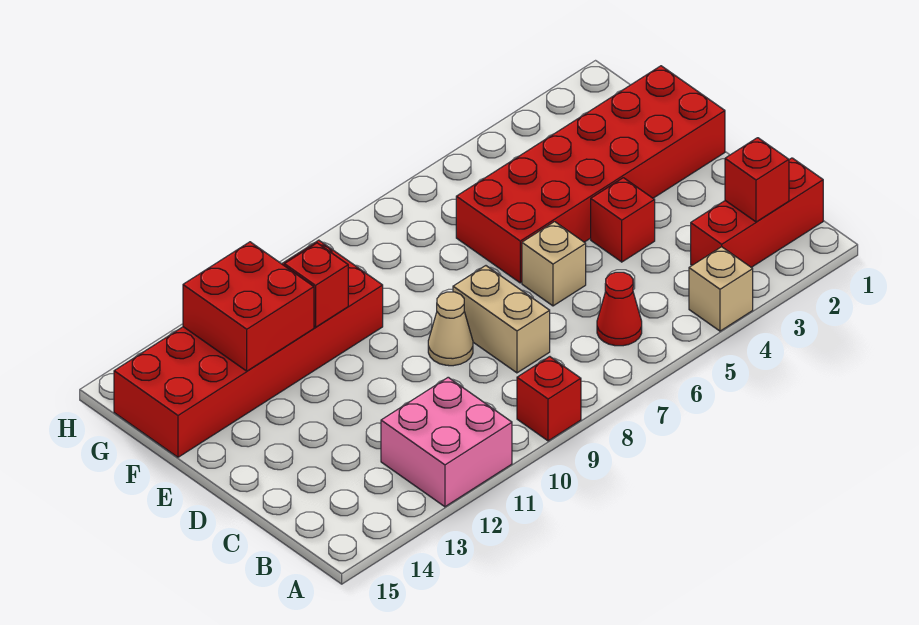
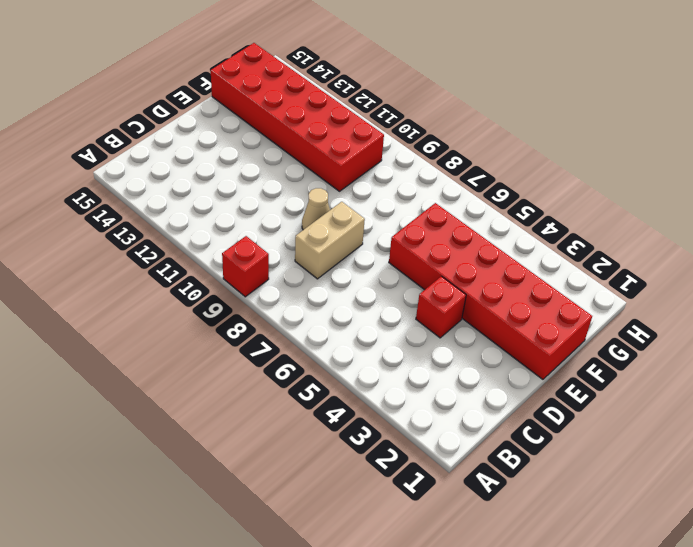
none -> tan 1x1 brick [689,247,753,331]
none -> pink 2x2 brick [381,377,512,507]
none -> red 1x3 brick [691,158,823,267]

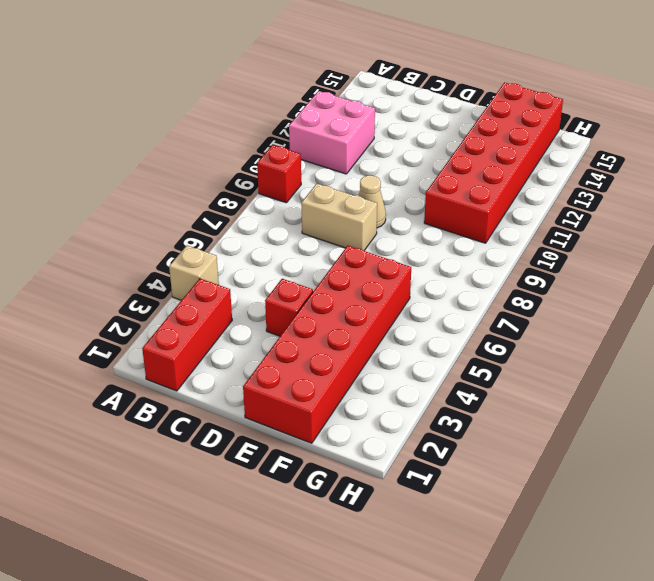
none -> red 1x1 cone [597,272,642,346]
none -> tan 1x1 brick [522,222,586,306]
none -> red 1x1 brick [725,138,789,222]

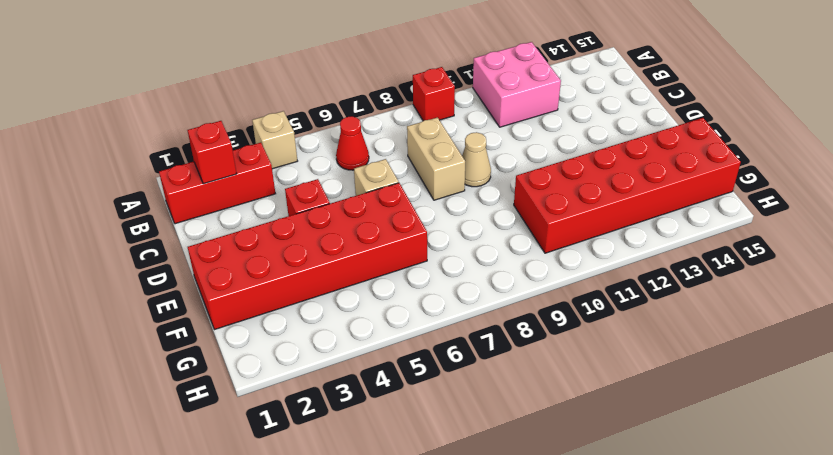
none -> red 1x1 brick [284,243,348,327]
none -> red 2x2 brick [183,242,314,371]

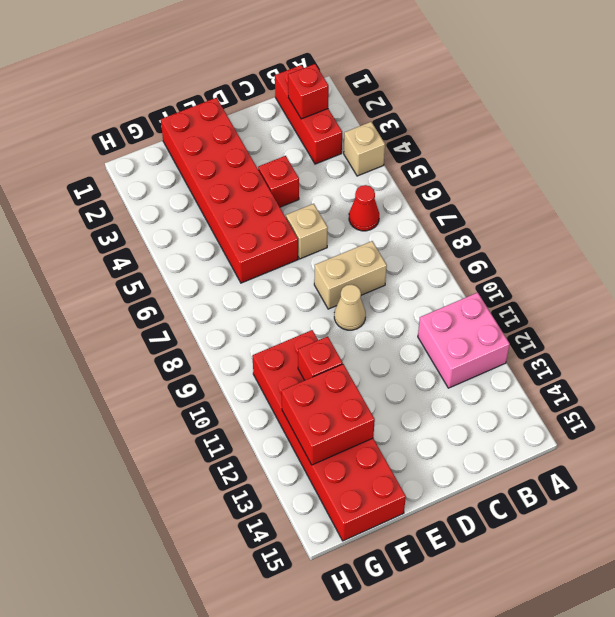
none -> red 1x1 brick [517,357,581,441]

